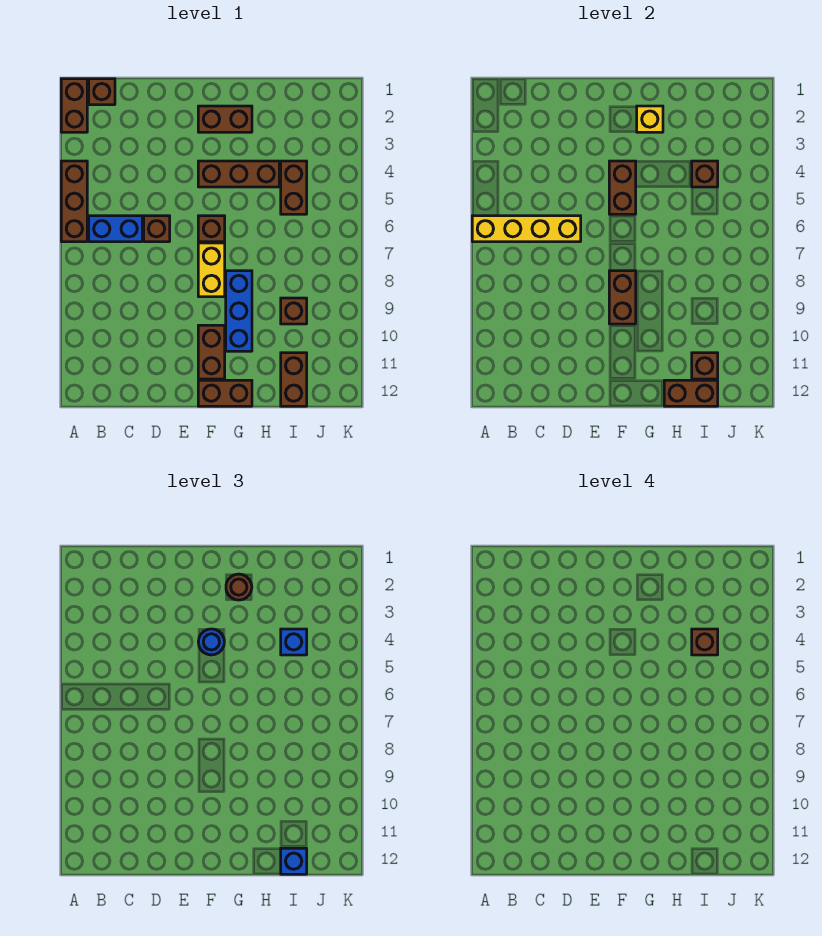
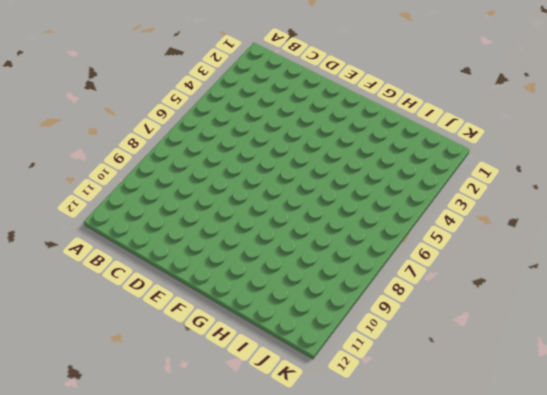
none -> brown 1x2 brick [61,79,87,132]
none -> brown 1x3 brick [61,161,87,242]
none -> brown 1x1 brick [89,79,115,105]

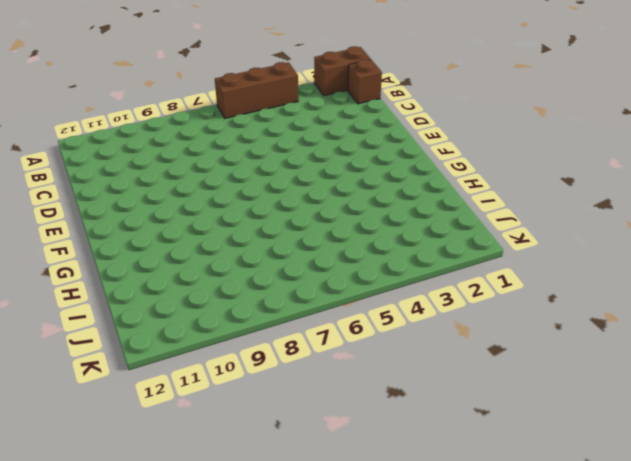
none -> blue 1x2 brick [89,216,142,242]
none -> brown 1x1 brick [144,216,170,242]
none -> brown 1x2 brick [198,106,252,132]

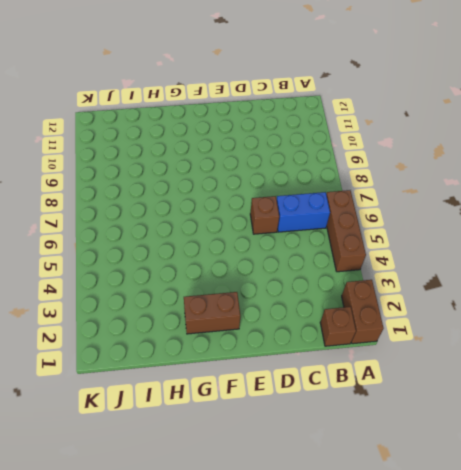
none -> brown 1x3 brick [198,161,279,187]
none -> brown 1x1 brick [198,216,225,242]
none -> yellow 1x2 brick [198,243,225,297]

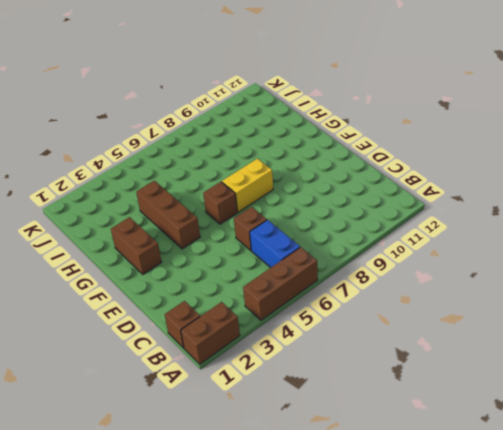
none -> brown 1x2 brick [198,325,225,379]
none -> brown 1x2 brick [198,380,252,406]
none -> blue 1x3 brick [226,271,252,351]

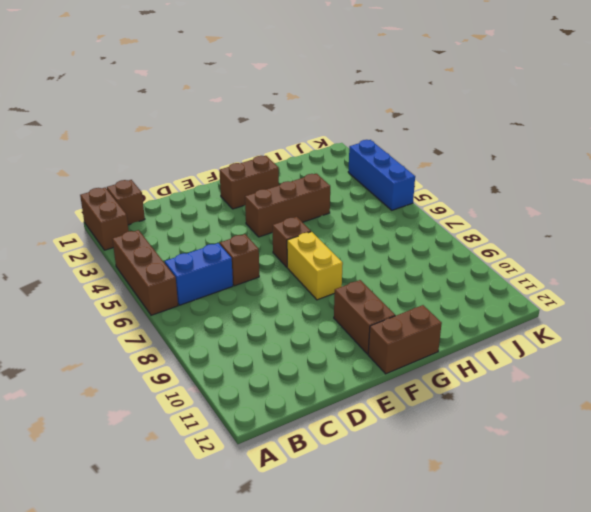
blue 1x3 brick [348,140,415,210] -> blue 1x3 brick moved to [226,271,252,351]
none -> brown 1x2 brick [281,161,307,214]
none -> brown 1x1 brick [281,298,307,324]
none -> brown 1x2 brick [281,353,307,406]

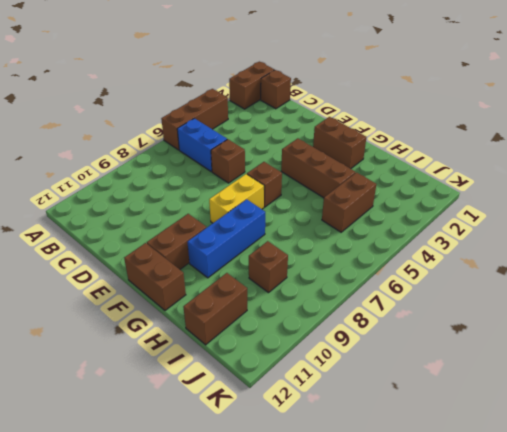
none -> yellow 1x4 brick [472,216,581,242]
none -> brown 1x2 brick [609,161,636,214]
none -> brown 1x2 brick [609,271,636,324]

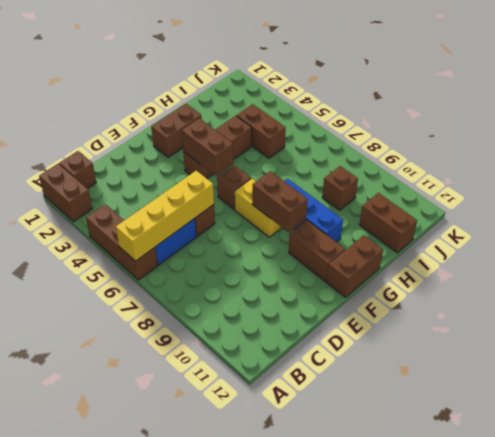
none -> yellow 1x1 brick [637,106,663,132]
none -> brown 1x2 brick [664,380,718,406]
none -> brown 1x1 brick [692,161,718,187]

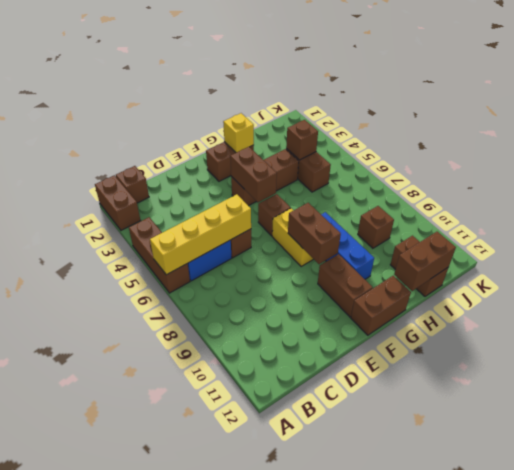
none -> brown 1x1 brick [692,353,718,379]
none -> blue 1x1 round brick [198,629,224,655]
none -> brown 1x1 round brick [226,574,252,600]

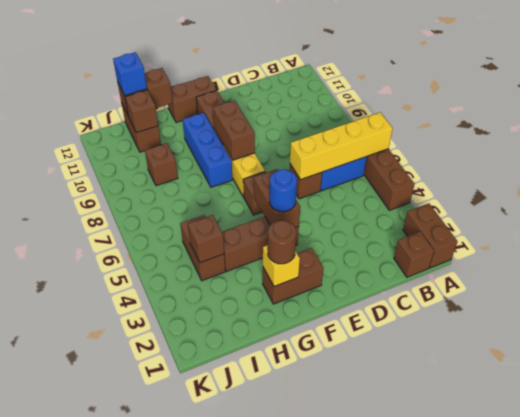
none -> blue 1x1 brick [281,629,307,655]
none -> brown 1x1 brick [692,629,718,655]

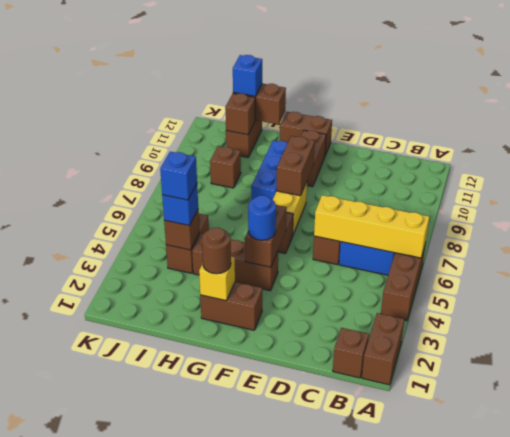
blue 1x1 brick [160,152,197,200] -> brown 1x1 brick [692,629,718,655]

